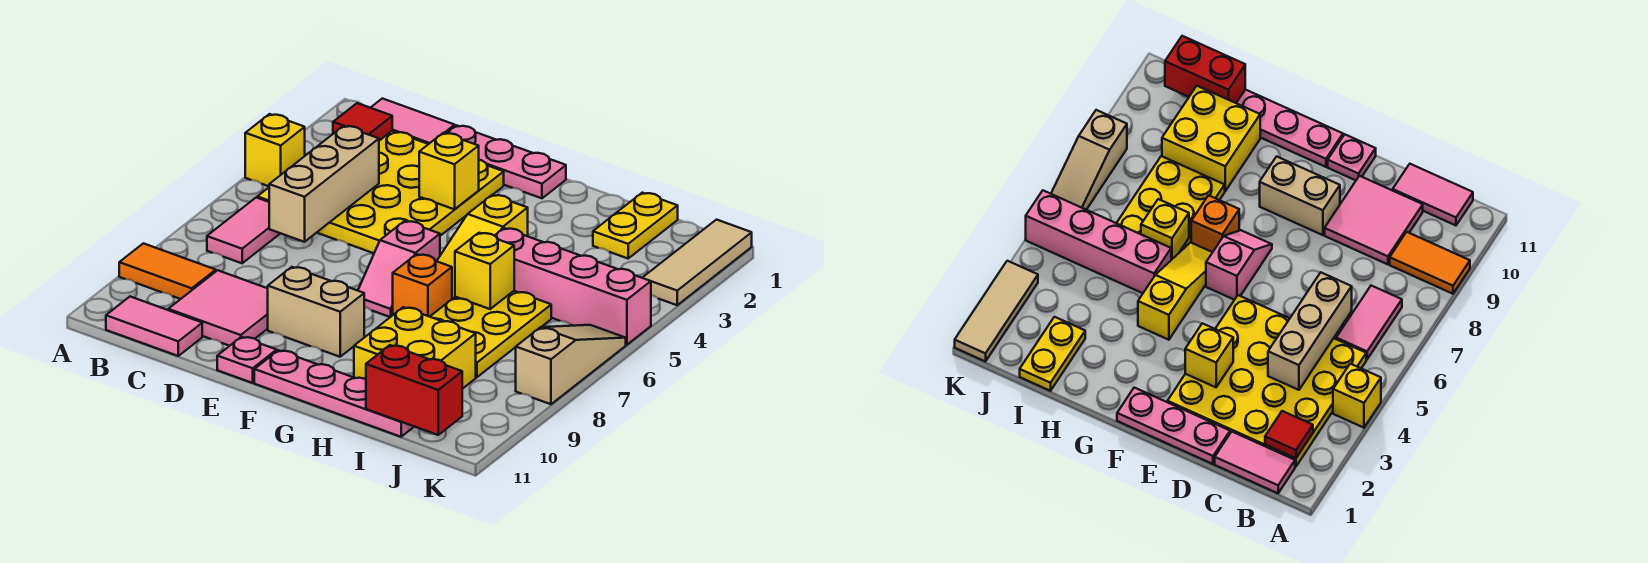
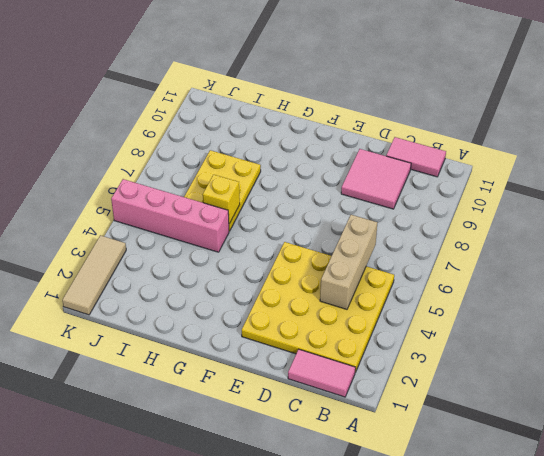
none -> yellow 1x1 brick [245,114,305,186]
none -> orange 1x2 tile [119,243,216,299]
none -> pink 1x2 tile [207,198,280,263]

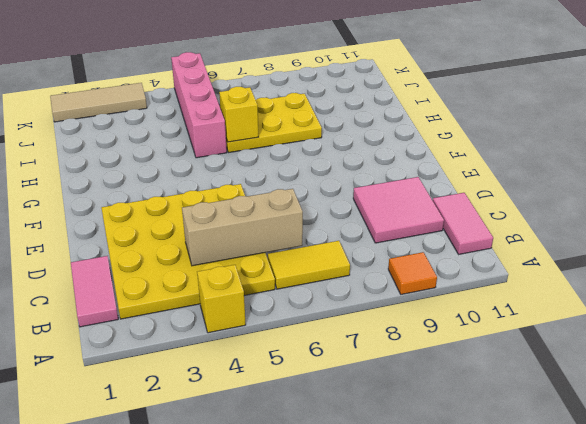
orange 1x1 tile [388,252,437,294] -> orange 1x2 tile [119,243,216,299]
yellow 1x2 tile [268,241,350,289] -> pink 1x2 tile [207,198,280,263]
none -> pink 1x3 plate [446,125,566,198]
none -> tan 1x2 brick [268,267,364,357]
none -> pink 1x1 plate [217,337,277,383]

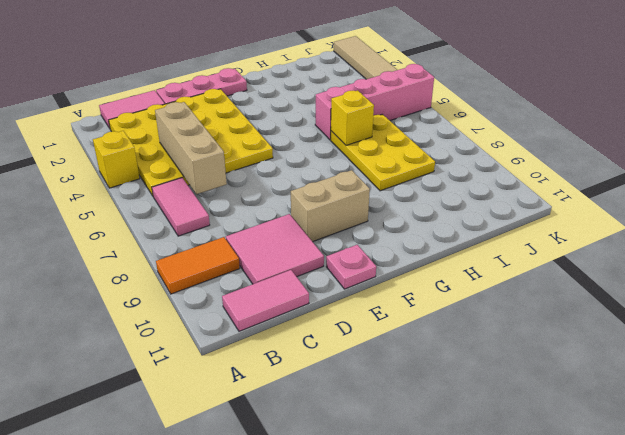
none -> pink 1x2 slope [358,221,440,317]
none -> pink 1x4 plate [254,350,414,437]
none -> yellow 1x3 slope [437,195,528,299]

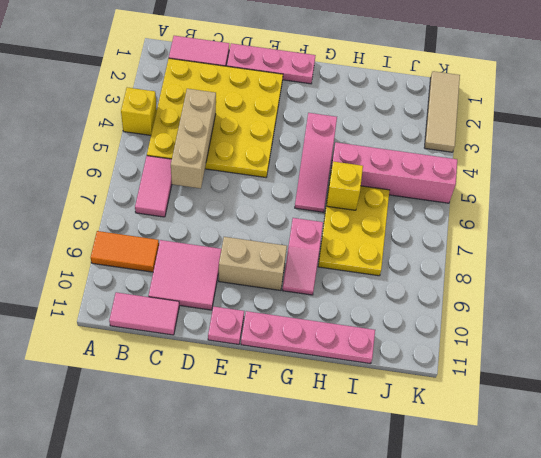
pink 1x3 slope [295,113,337,212] -> yellow 1x3 slope [437,195,528,299]
pink 1x2 slope [283,218,323,295] -> pink 1x2 slope moved to [358,221,440,317]
none -> orange 1x1 brick [393,254,452,317]
none -> yellow 2x2 brick [354,307,476,389]
none -> yellow 1x2 plate [593,193,678,258]

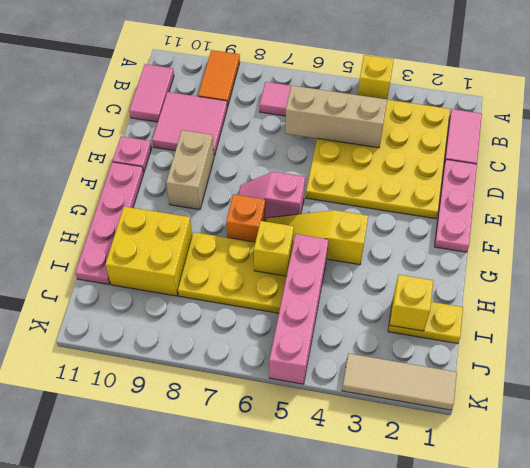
yellow 1x1 brick [390,275,433,331] -> yellow 1x1 brick moved to [419,133,479,209]
none -> tan 1x3 slope [516,325,626,404]
none -> red 1x1 tile [333,103,392,141]
none -> red 1x2 brick [366,345,462,435]

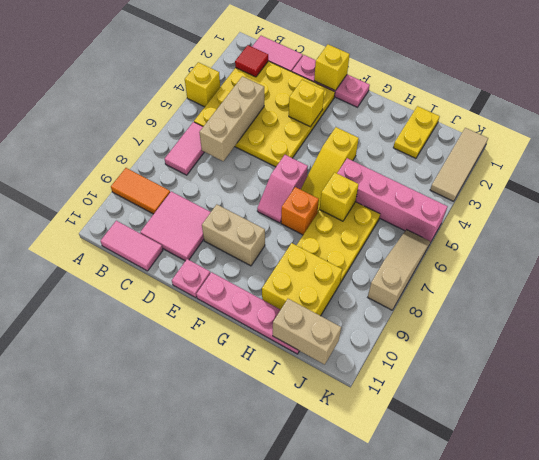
yellow 1x1 brick [314,44,350,90] -> none
tan 1x2 brick [273,299,341,365] -> red 1x2 brick [366,345,462,435]

